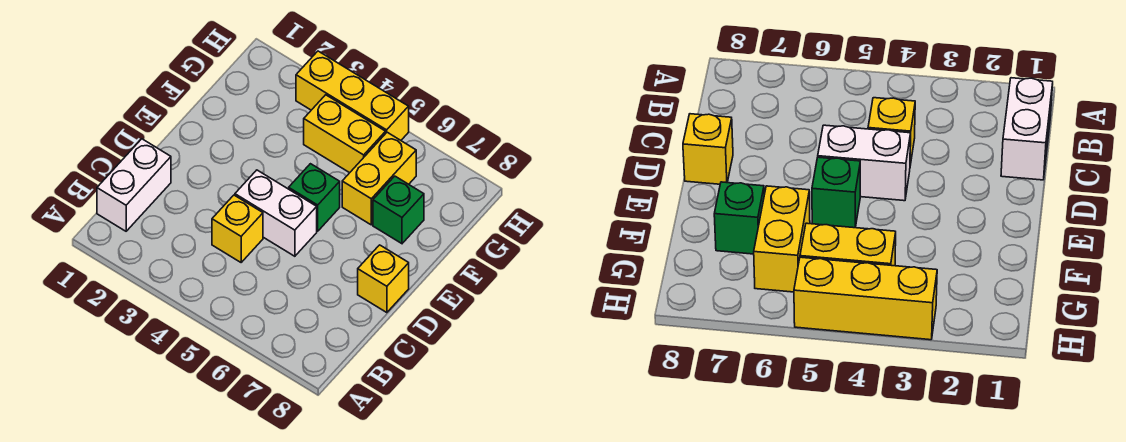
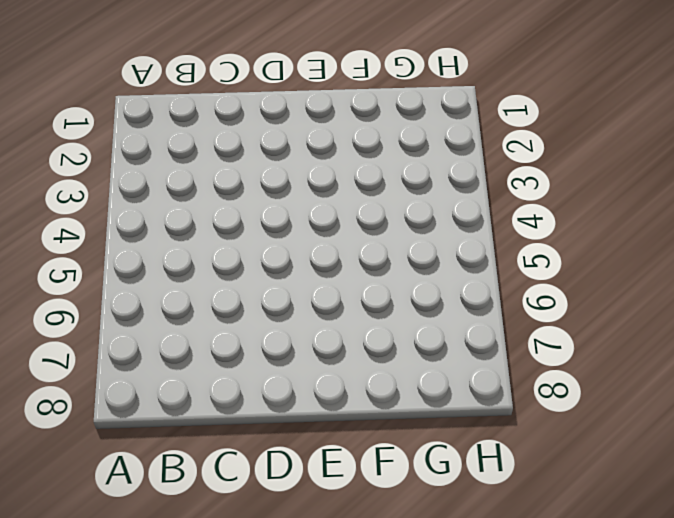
none -> white 1x2 brick [97,139,171,231]
none -> yellow 1x1 brick [212,195,263,262]

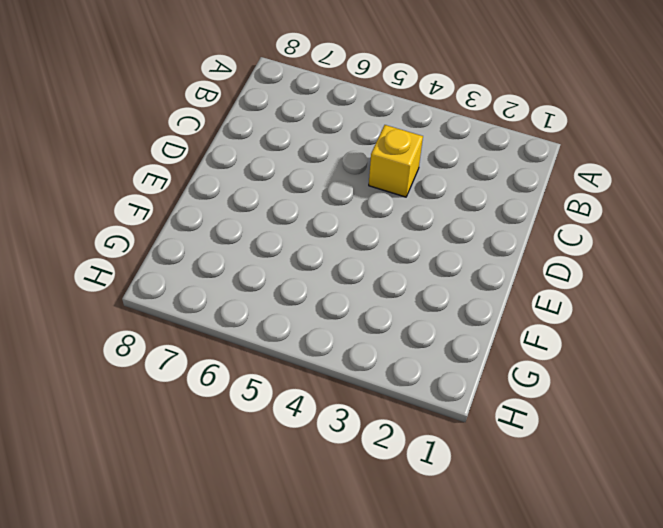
none -> white 1x2 brick [97,139,171,231]
none -> white 1x2 brick [235,170,317,256]

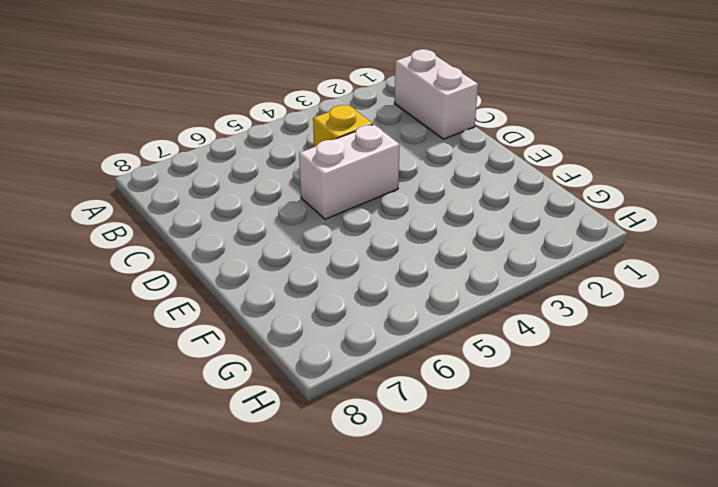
none -> yellow 1x1 brick [358,245,409,313]
none -> green 1x1 brick [289,164,340,231]

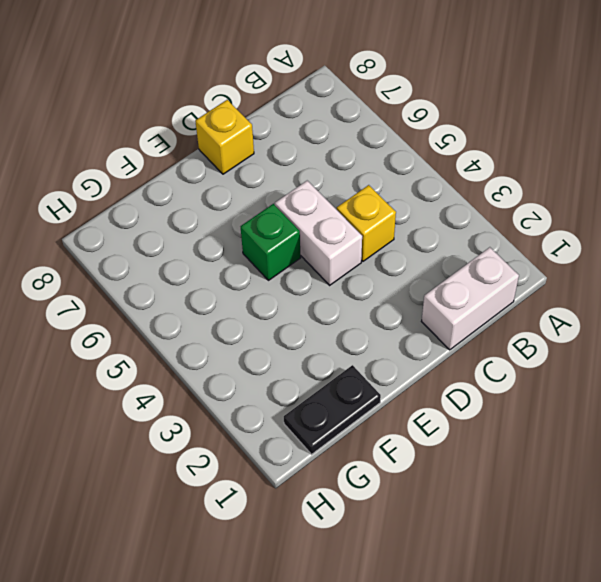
black 1x2 plate [284,365,381,454] -> none
none -> yellow 1x2 brick [342,132,416,225]
none -> green 1x1 brick [373,176,424,244]

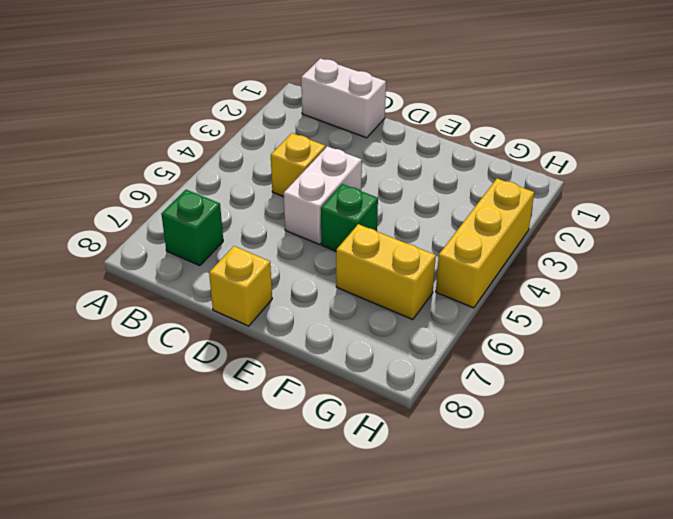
green 1x1 brick [161,190,223,266] -> green 1x1 brick moved to [373,176,424,244]
none -> yellow 1x2 brick [304,95,386,173]

